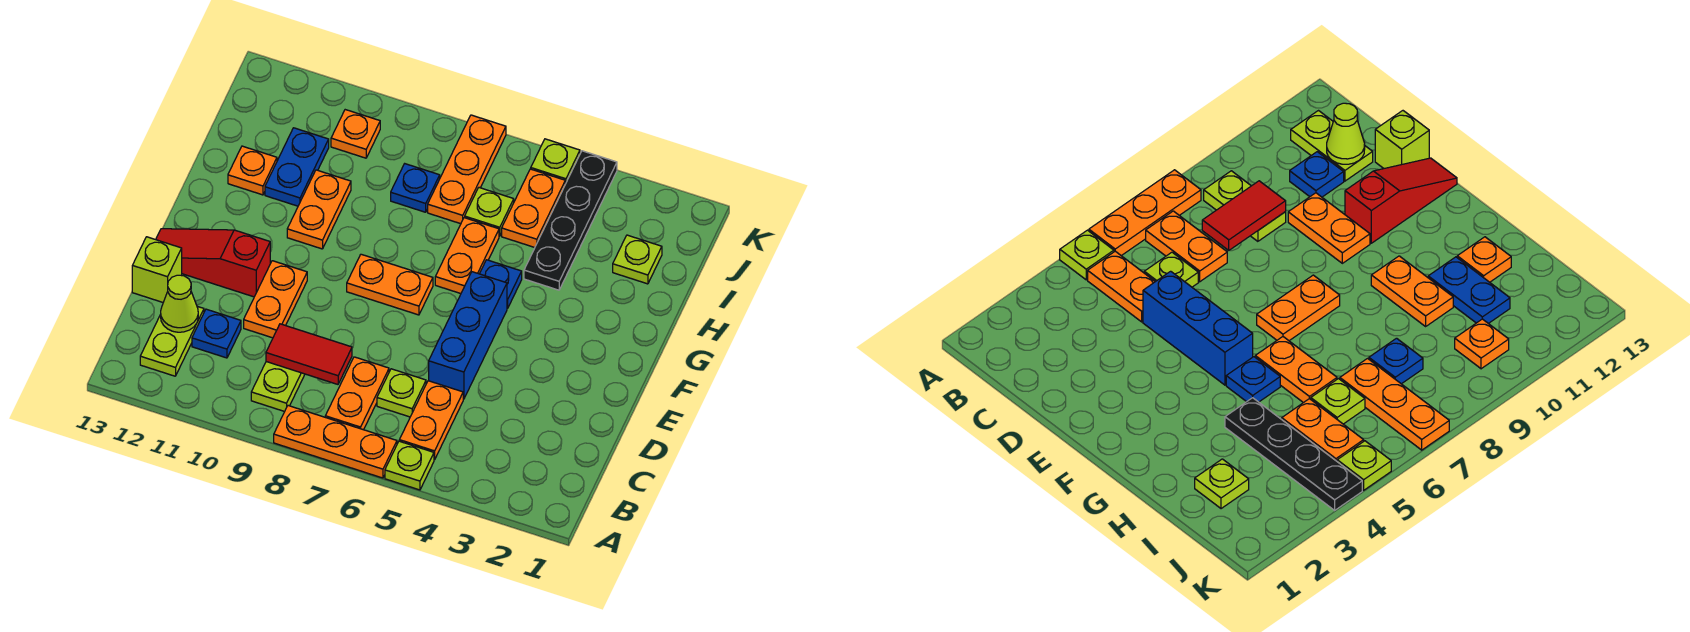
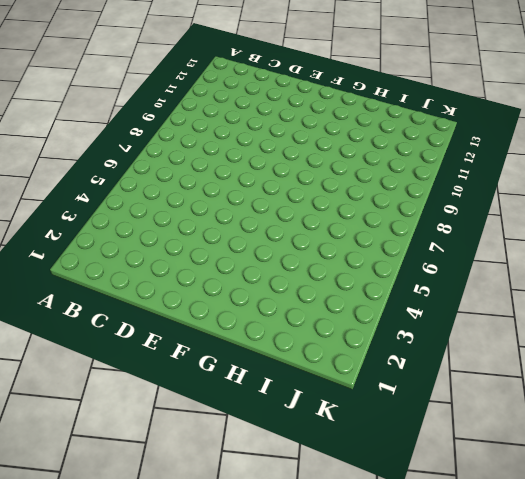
none -> lime 1x1 plate [385,441,434,490]
none -> orange 1x3 plate [274,406,397,478]
none -> orange 1x2 plate [399,381,463,460]

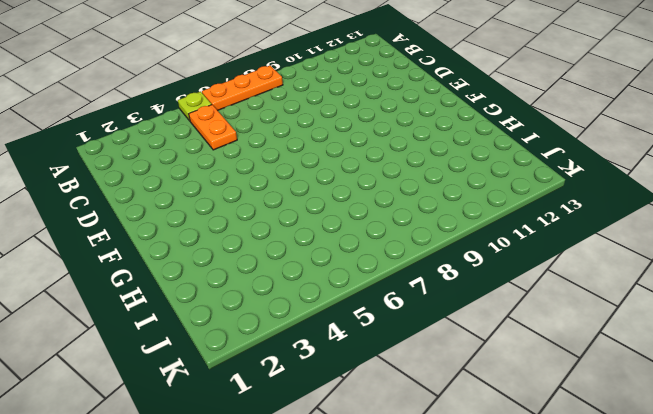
none -> orange 1x2 plate [325,357,389,430]
none -> lime 1x2 plate [251,362,305,412]
none -> lime 1x2 plate [140,306,204,376]

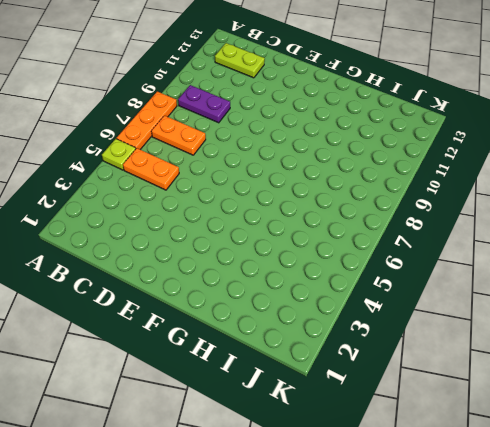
purple 1x2 plate [178,85,230,123] -> lime 1x2 plate [251,362,305,412]
none -> lime 1x1 plate [377,369,426,417]
none -> blue 1x1 plate [192,309,241,358]
none -> blue 1x3 brick [429,272,507,399]

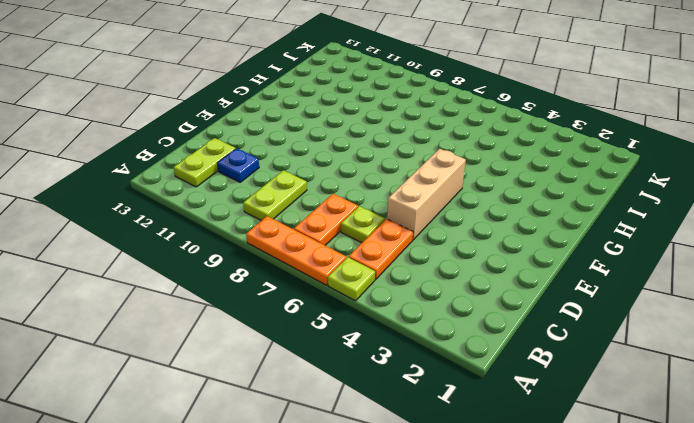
tan 1x3 brick [387,149,466,240] -> blue 1x3 brick [429,272,507,399]
none -> orange 1x2 plate [244,261,307,338]
none -> lime 1x1 brick [132,237,182,302]
none -> red 1x3 slope [156,229,270,297]

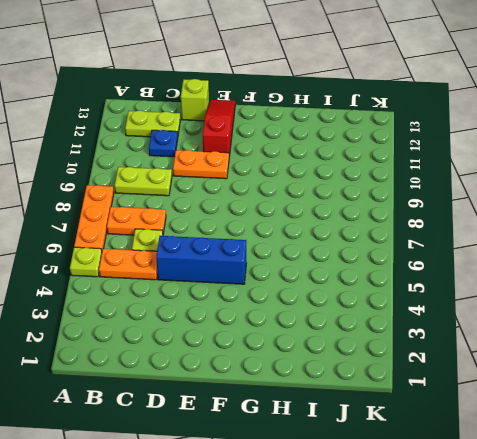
none -> orange 1x2 plate [347,254,433,315]
none -> blue 1x1 plate [480,260,522,309]
none -> orange 1x2 plate [435,218,499,294]

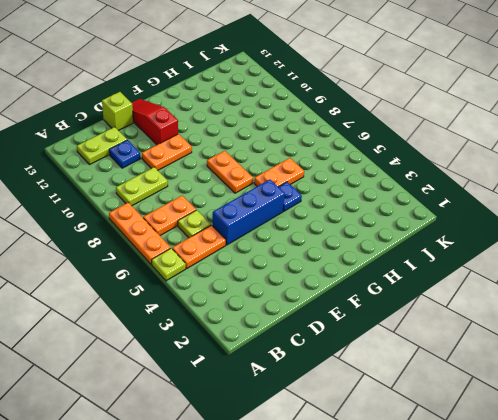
none -> orange 1x2 plate [287,170,351,249]
none -> black 1x4 plate [524,151,617,290]
none -> blue 1x2 plate [265,128,329,206]

